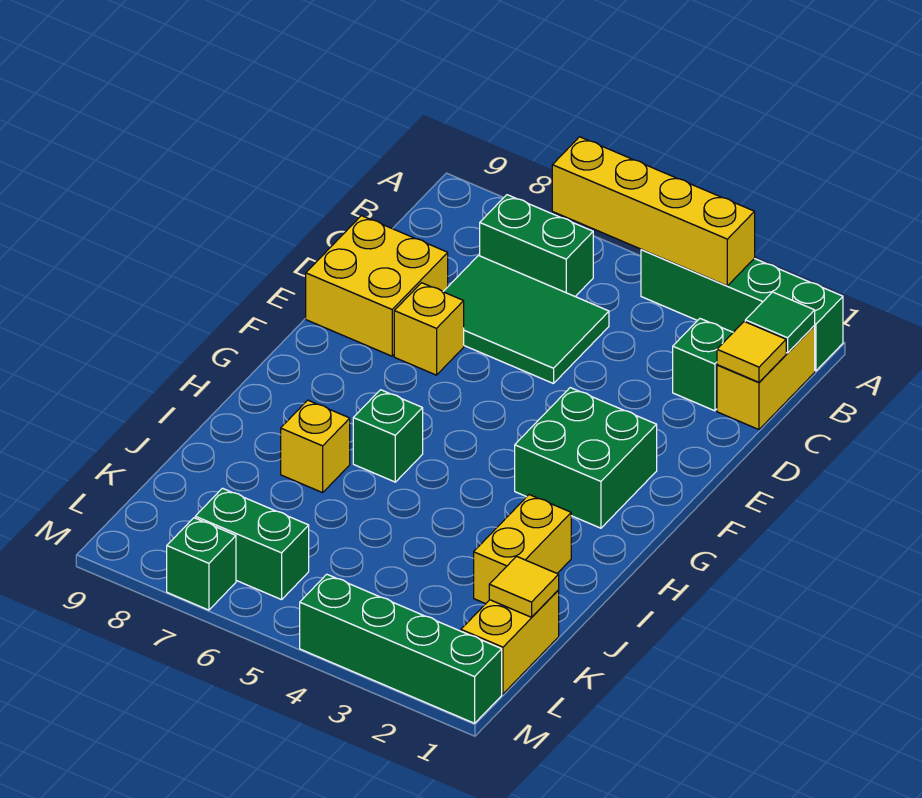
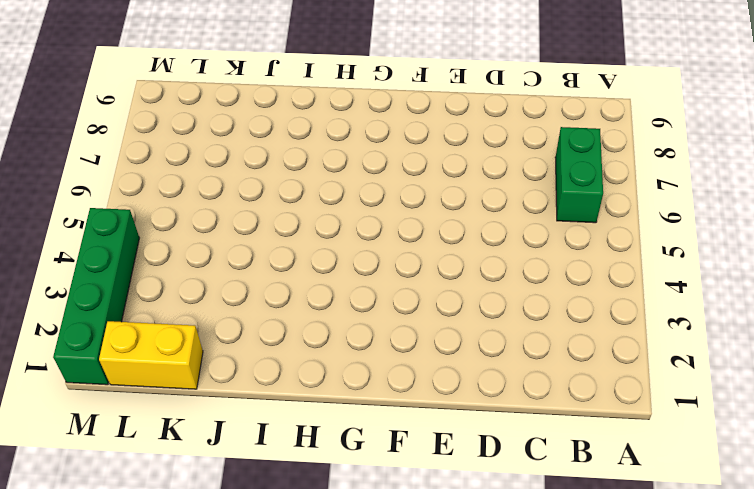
none -> green 1x4 brick [641,250,843,371]
none -> yellow 1x2 brick [717,326,815,430]
none -> green 1x1 brick [673,319,733,411]

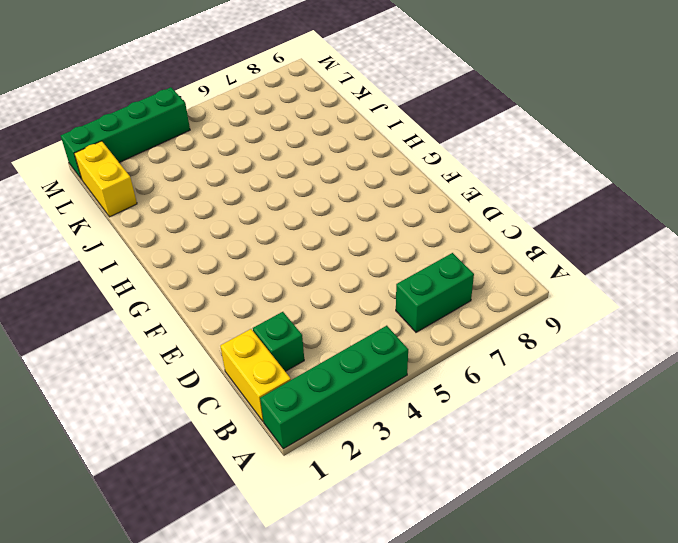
none -> green 2x3 tile [443,256,609,384]
none -> yellow 2x2 brick [306,216,448,356]
none -> yellow 1x1 brick [394,283,464,375]

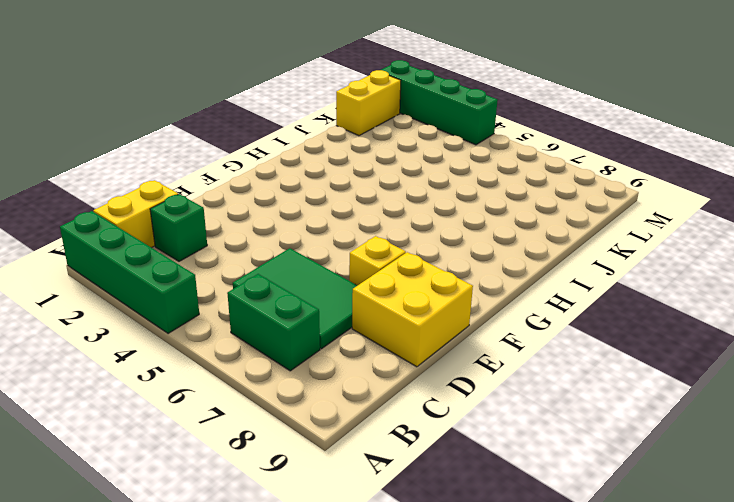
none -> green 2x2 brick [515,388,657,528]
none -> green 1x1 brick [353,390,423,482]
none -> yellow 1x2 brick [474,495,571,604]

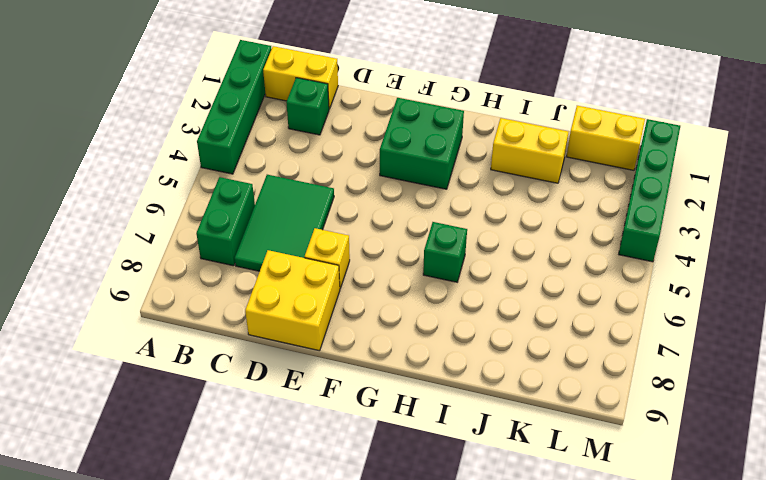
none -> yellow 1x1 brick [281,400,350,493]
none -> green 1x2 brick [195,488,309,600]
none -> green 1x1 brick [167,518,236,610]

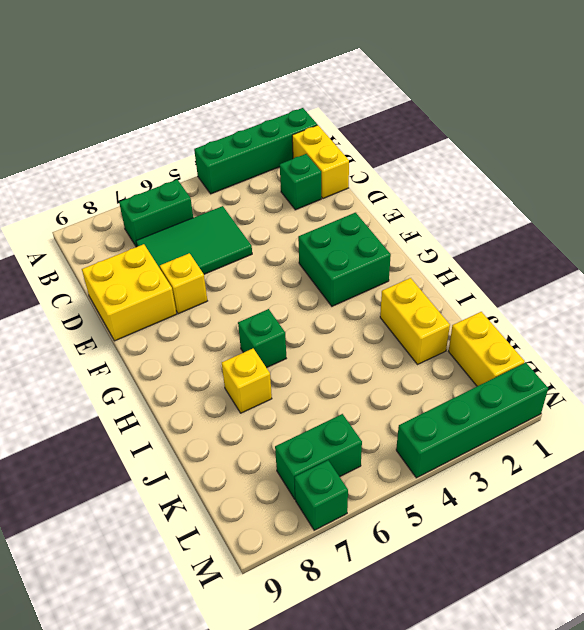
none -> yellow 1x4 brick [552,137,755,286]
none -> green 1x1 tile [745,292,815,353]
none -> yellow 1x1 tile [717,322,786,382]

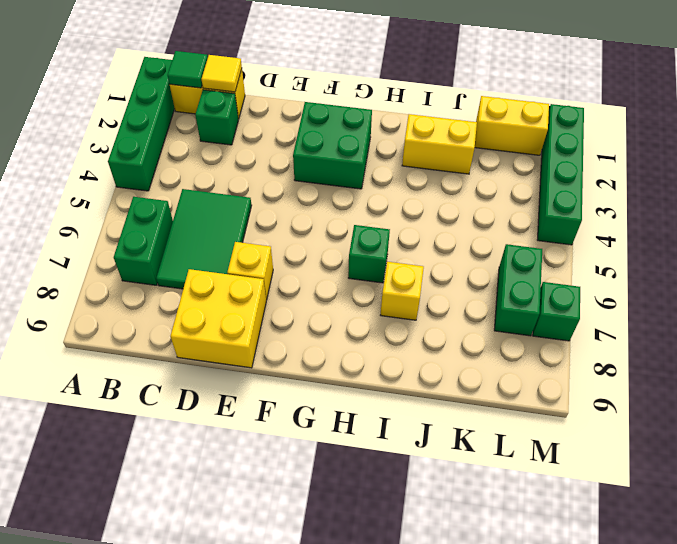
none -> yellow 1x4 brick [552,137,755,286]
none -> yellow 1x1 tile [489,556,559,617]

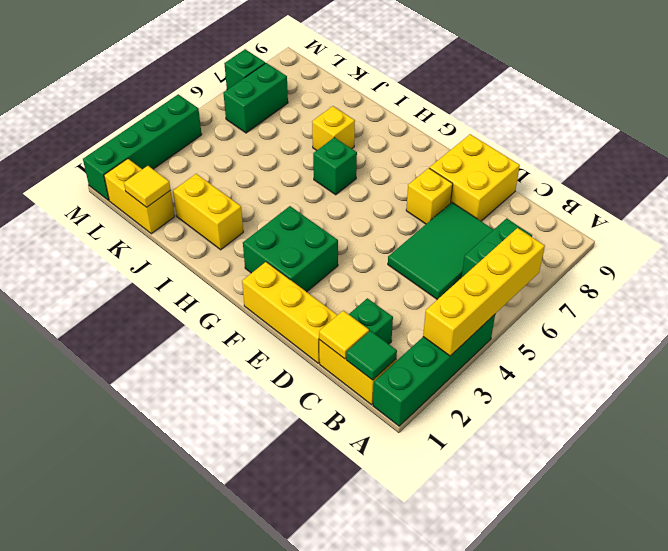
yellow 1x3 brick [242,262,337,363] -> none

